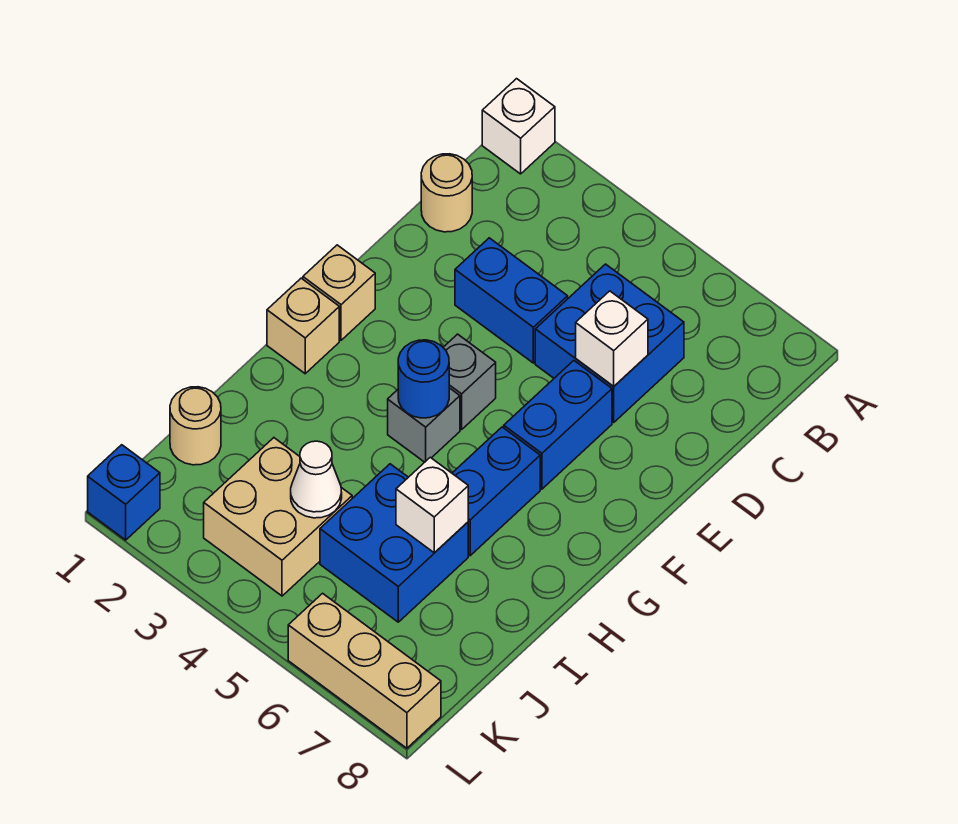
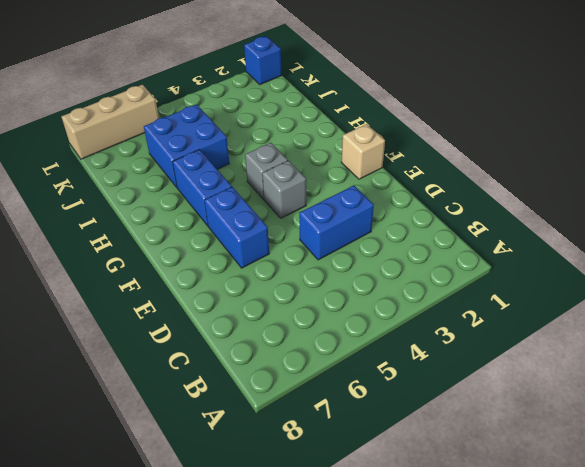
none -> white 1x1 brick [482,79,555,174]
none -> tan 1x1 round brick [421,154,472,232]
none -> blue 2x2 brick [535,264,684,422]

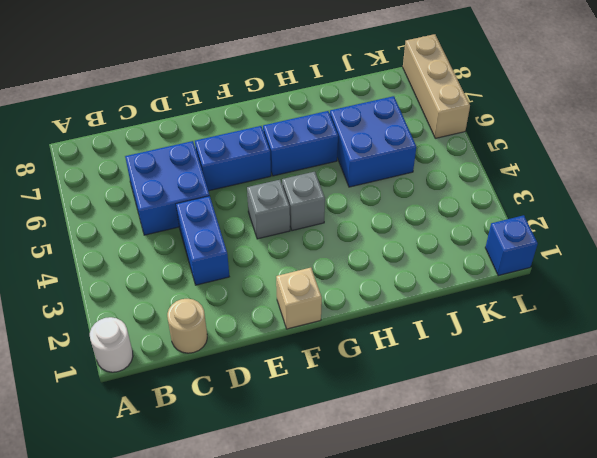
white 1x1 round brick [90,317,133,372] -> white 1x1 brick [482,79,555,174]
none -> tan 1x1 brick [267,278,339,374]
none -> tan 1x1 round brick [170,387,221,465]
none -> tan 2x2 brick [204,438,352,596]

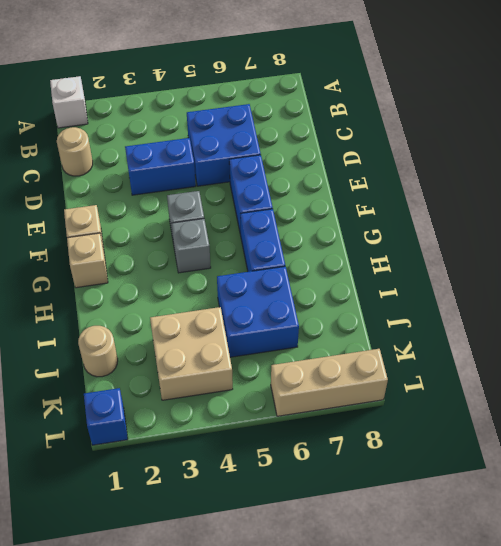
none -> white 1x1 brick [576,291,648,386]
none -> blue 1x1 round brick [398,340,449,418]
none -> white 1x1 brick [396,457,468,553]

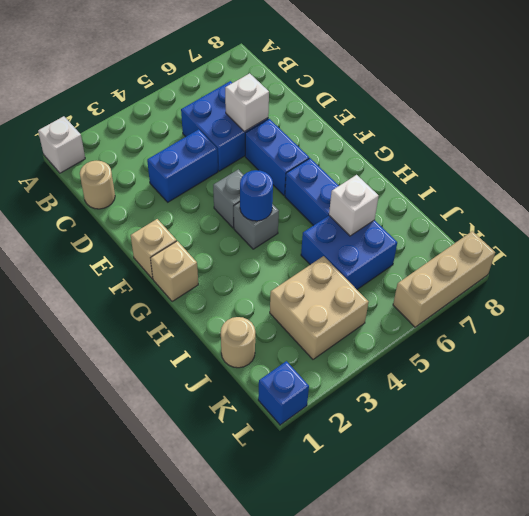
none -> white 1x1 cone [291,441,342,518]

